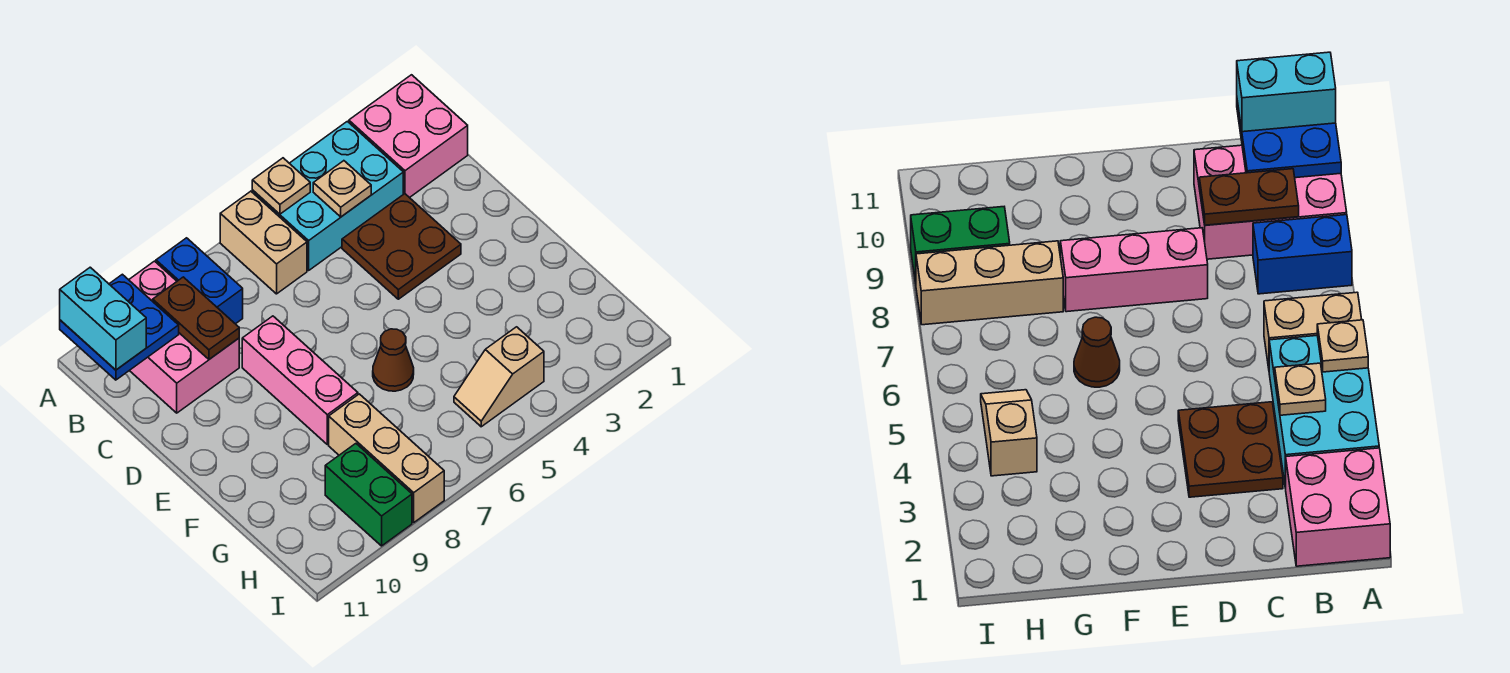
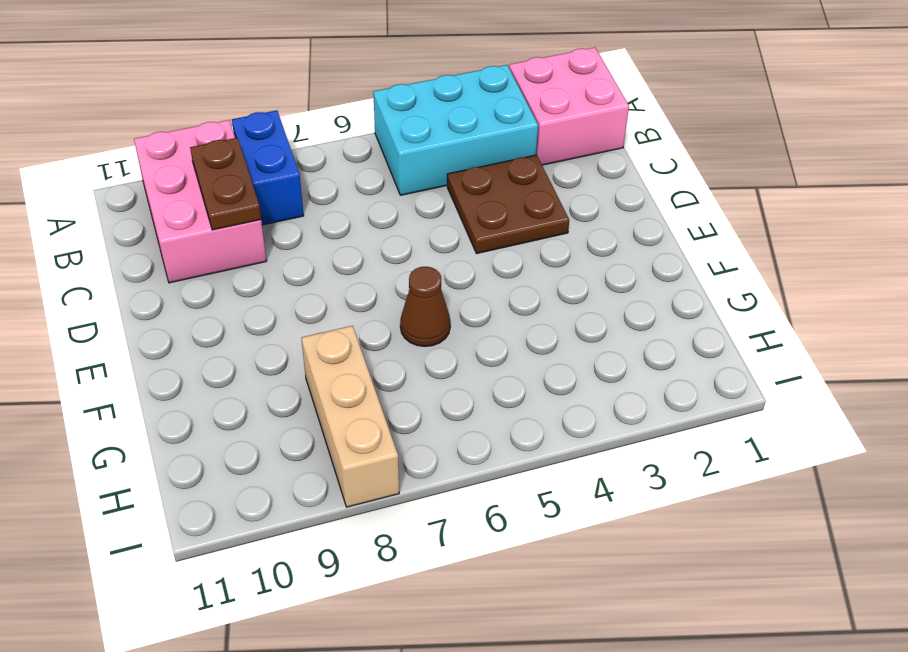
none -> tan 1x2 brick [220,191,307,294]
none -> pink 1x3 brick [242,316,358,444]
none -> tan 1x2 slope [454,327,544,427]

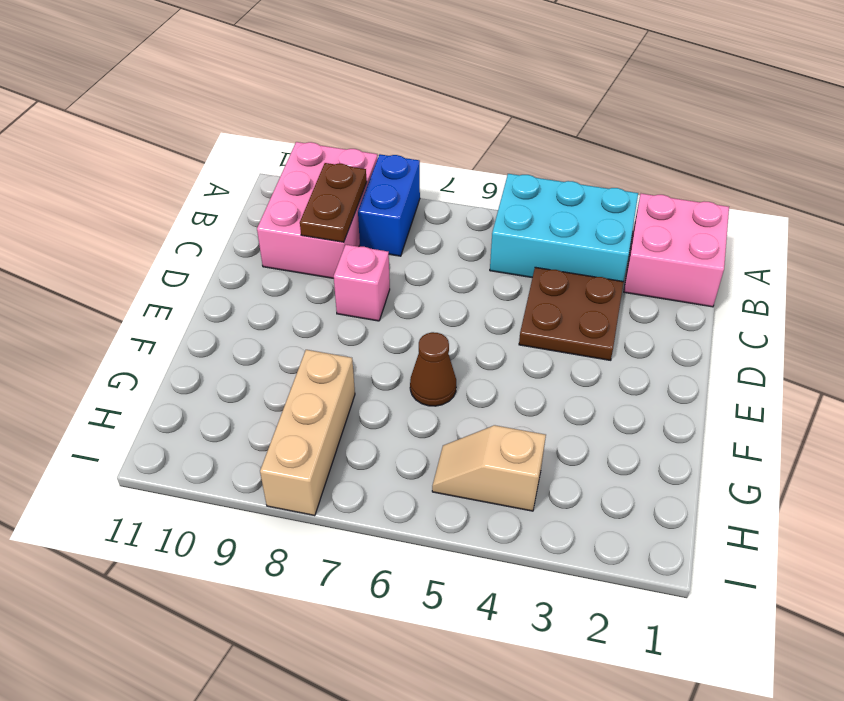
pink 1x1 brick [334,245,390,321] -> pink 1x3 brick [242,316,358,444]
none -> tan 1x2 brick [220,191,307,294]
none -> green 1x2 brick [325,444,412,546]
none -> tan 1x1 plate [252,158,310,214]

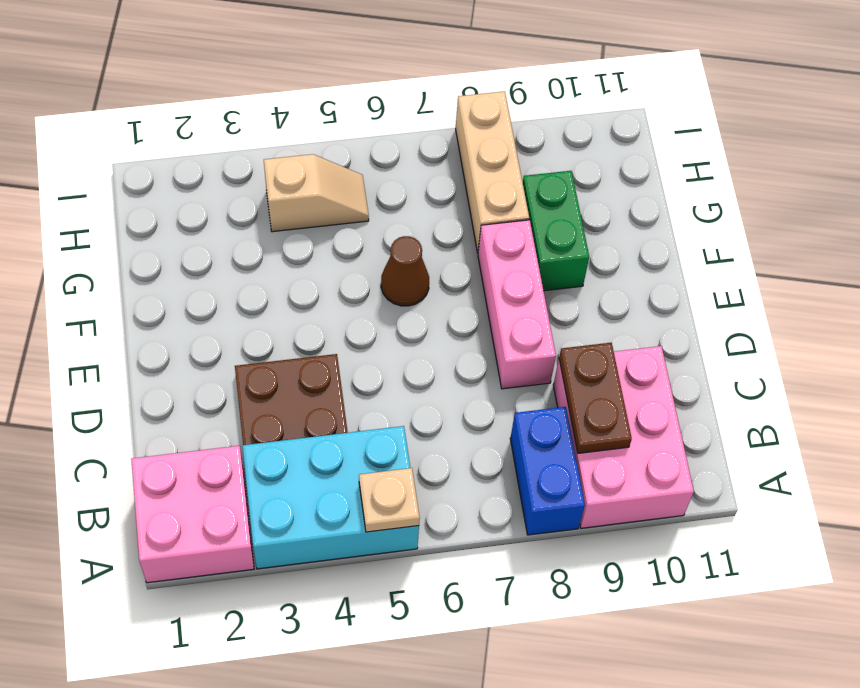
green 1x2 brick [523,171,589,291] -> green 1x2 brick moved to [325,444,412,546]
none -> tan 1x2 brick [220,191,307,294]
none -> blue 2x2 plate [60,274,179,380]
none -> tan 1x1 plate [313,161,371,217]

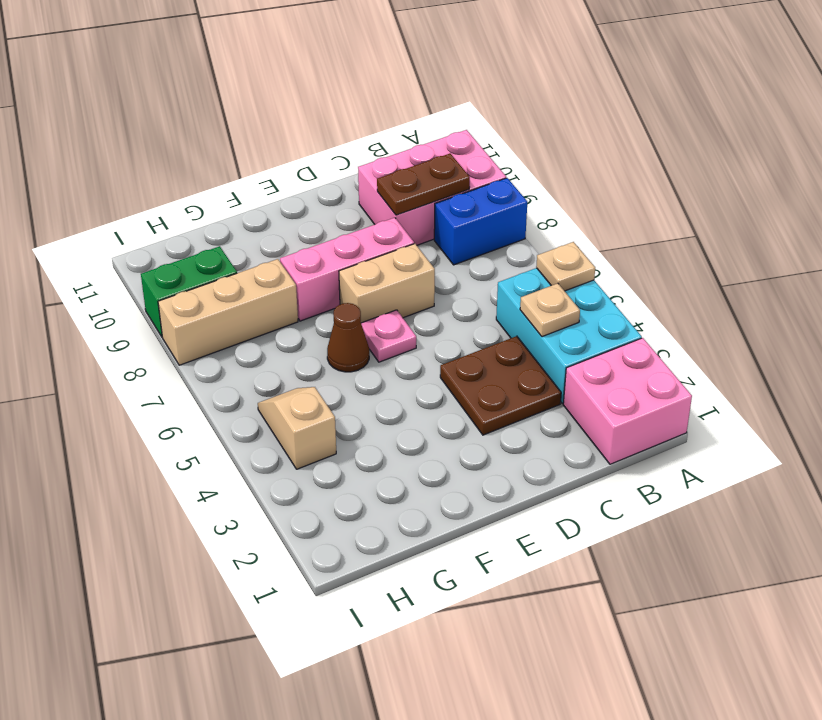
tan 1x2 brick [339,244,435,323] -> tan 1x2 brick moved to [220,191,307,294]
pink 1x1 plate [361,310,416,362] -> none
none -> blue 2x2 plate [60,274,179,380]
none -> cyan 1x2 brick [60,267,146,370]

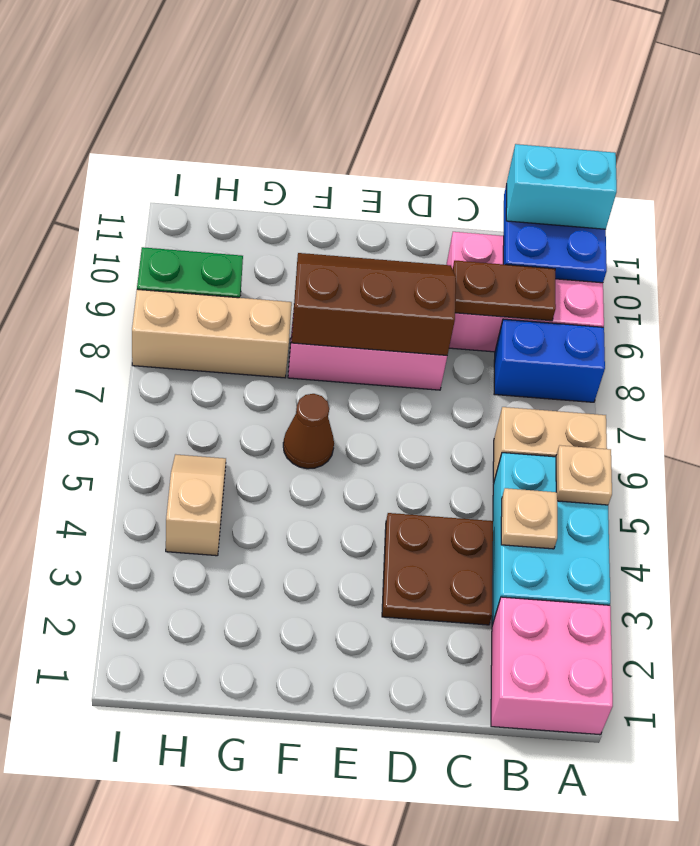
brown 2x3 slope [291,253,456,355] -> none

